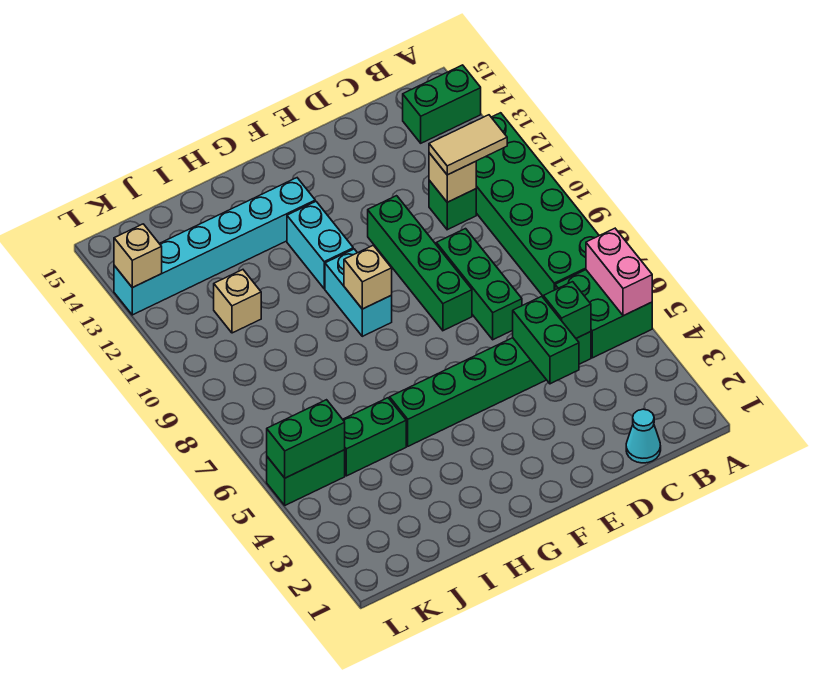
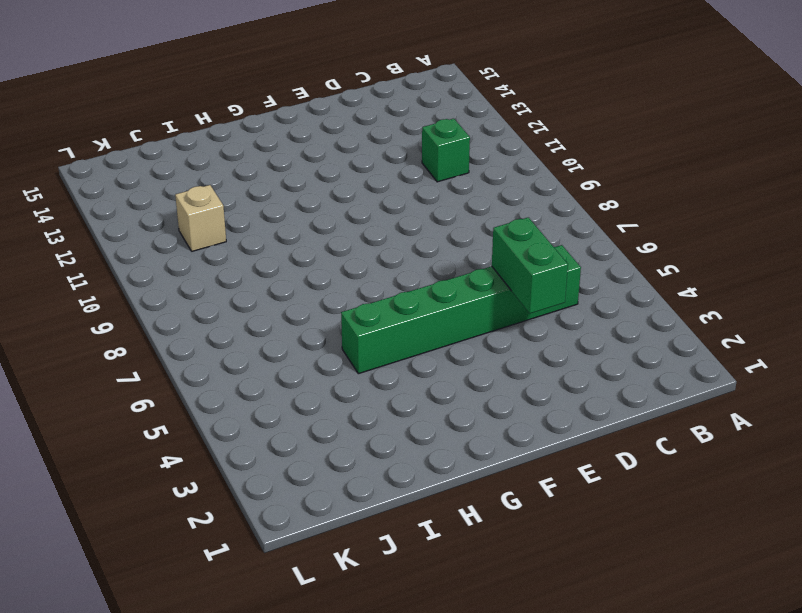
none -> green 2x2 brick [555,270,652,358]
none -> green 2x6 brick [476,113,599,296]
none -> green 1x2 brick [403,65,481,143]

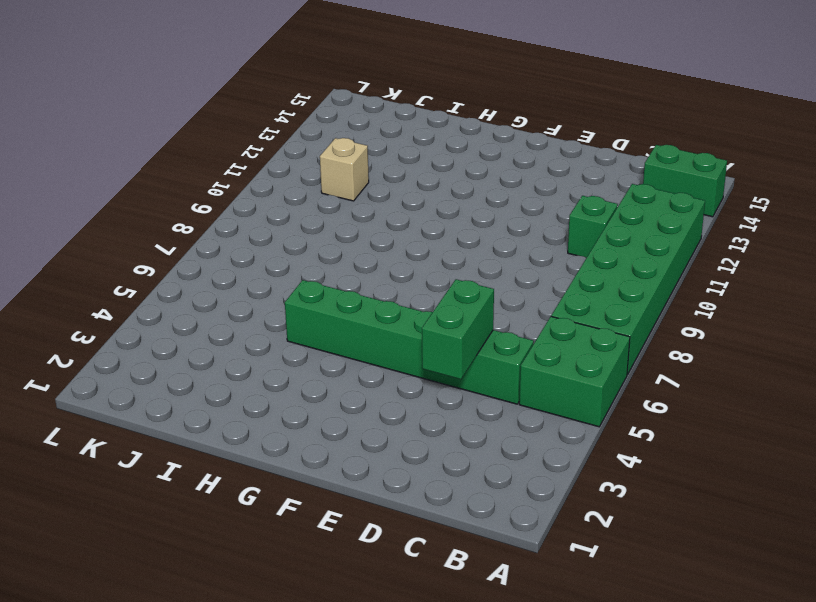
none -> cyan 1x1 cone [626,409,661,463]
none -> green 1x3 brick [436,229,522,340]
none -> green 1x4 brick [368,196,472,331]

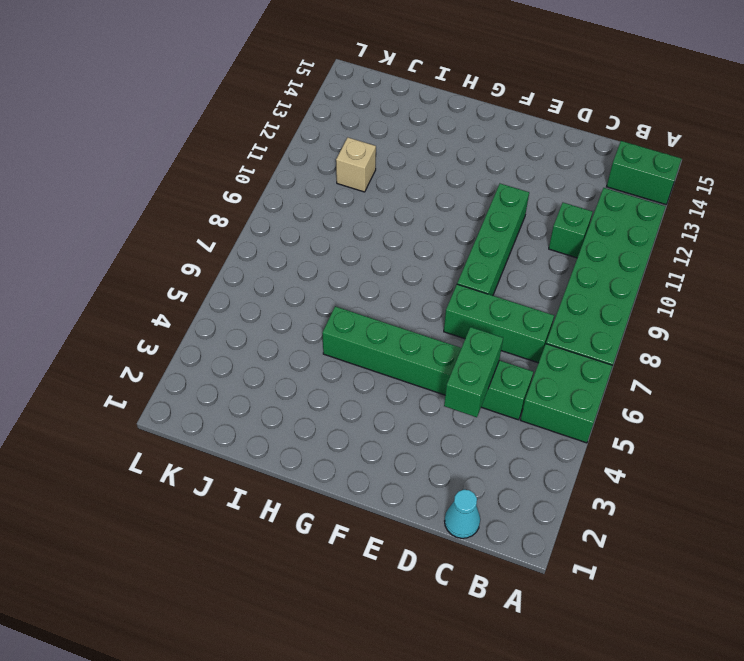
green 1x3 brick [444,284,554,363] -> green 1x3 brick turned to [436,229,522,340]
none -> cyan 1x2 brick [325,249,392,336]
none -> cyan 1x2 brick [287,201,353,289]
none -> cyan 1x6 brick [114,178,315,315]

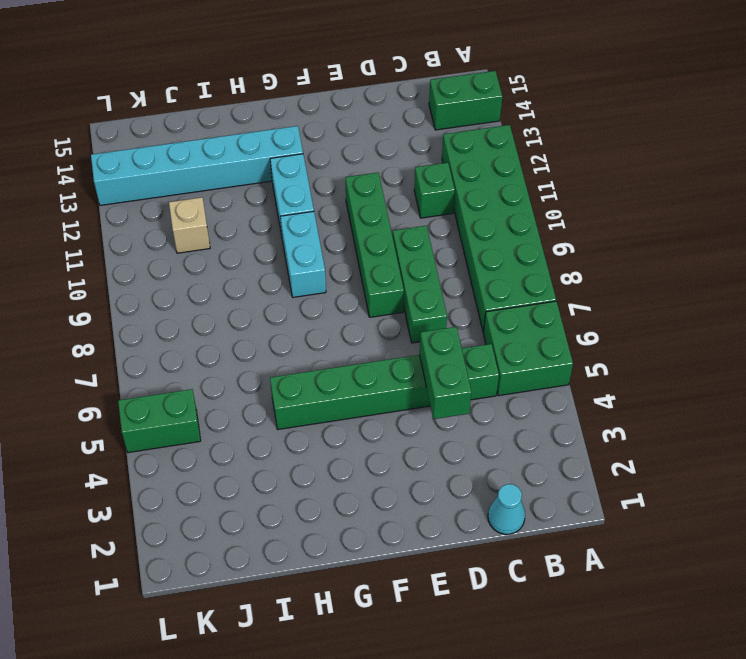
none -> green 1x2 brick [343,398,406,476]
none -> pink 1x2 brick [586,228,652,316]
none -> green 1x1 brick [543,282,591,338]

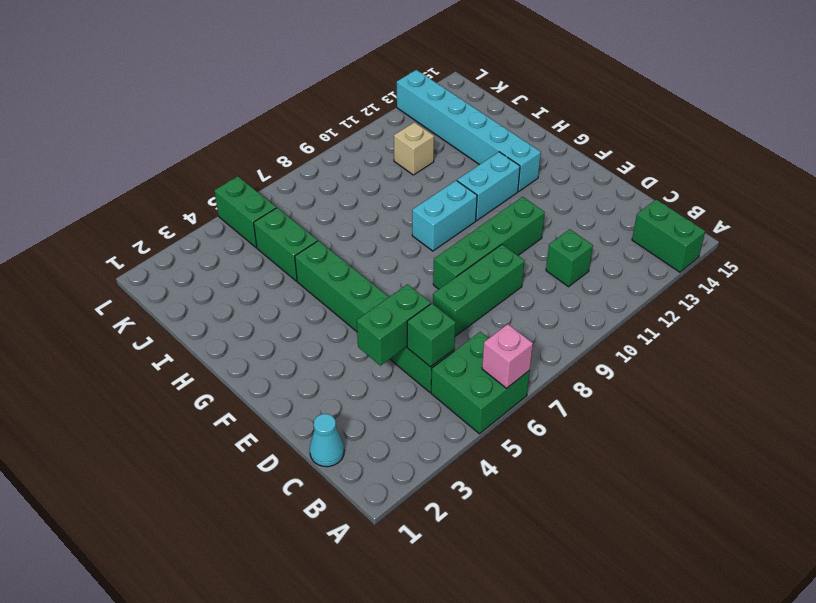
pink 1x1 brick [482,324,533,389] -> pink 1x2 brick [586,228,652,316]
none -> green 2x6 brick [476,113,599,296]
none -> tan 1x1 brick [429,153,476,202]
none -> tan 1x1 brick [344,245,392,309]

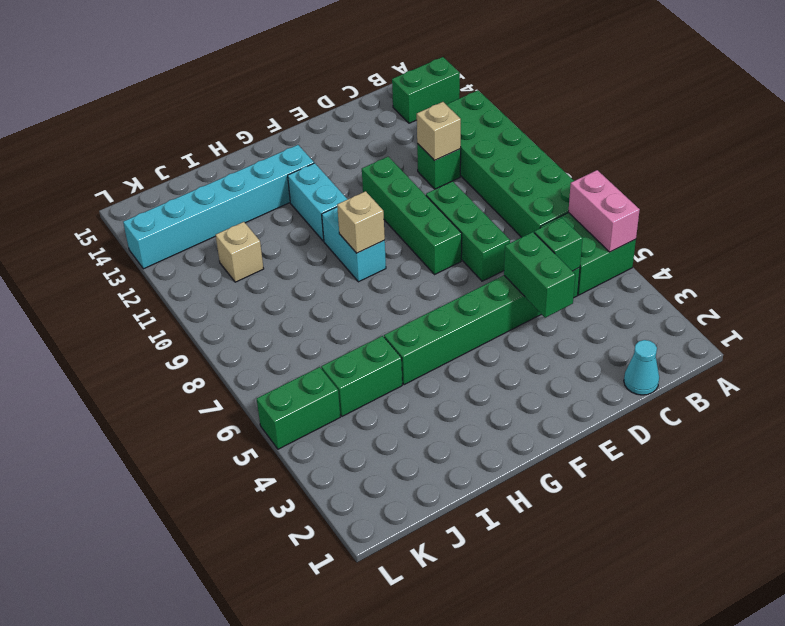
none -> green 1x2 brick [267,400,345,478]
none -> tan 1x1 brick [114,224,162,288]
none -> tan 1x2 tile [429,115,507,175]

